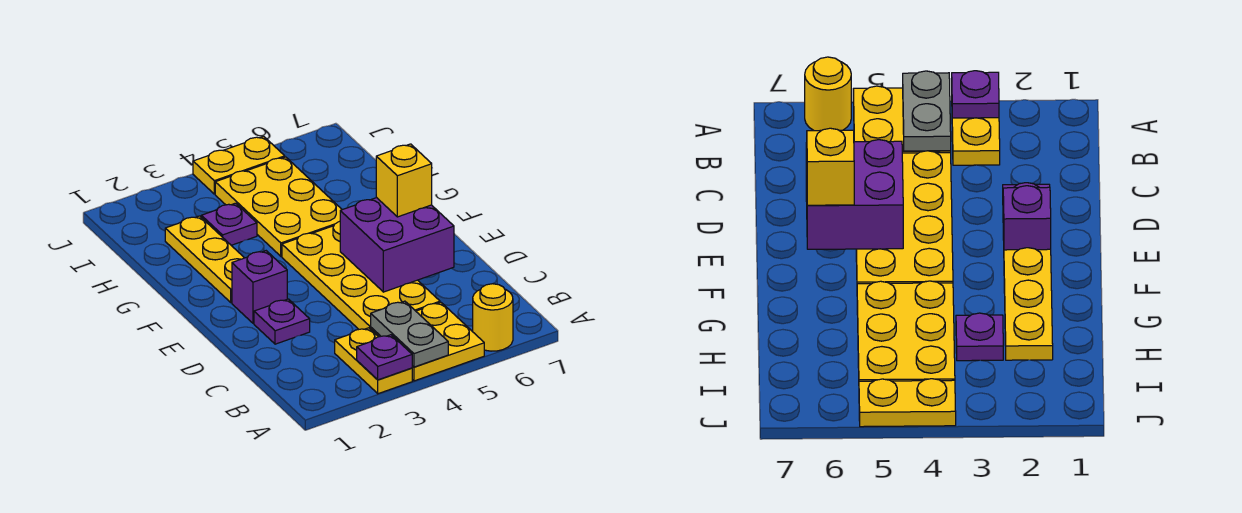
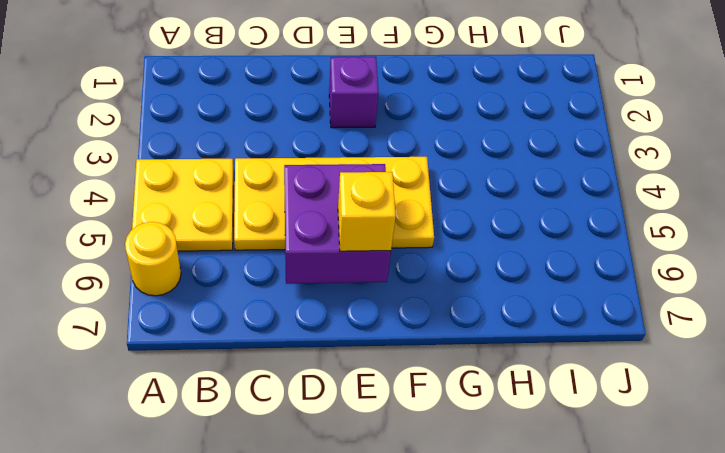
none -> yellow 1x2 plate [335,328,412,394]
none -> purple 1x1 plate [254,299,310,344]
none -> yellow 1x3 plate [165,216,244,303]

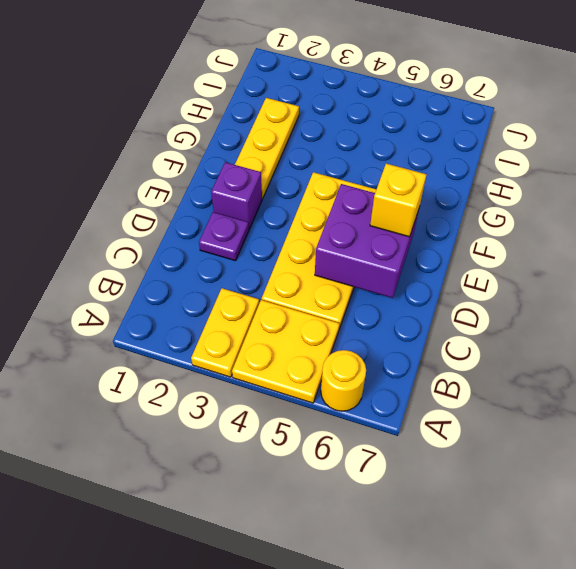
none -> yellow 2x3 plate [215,157,342,256]
none -> purple 1x1 plate [201,203,257,245]
none -> yellow 1x2 plate [193,136,285,194]

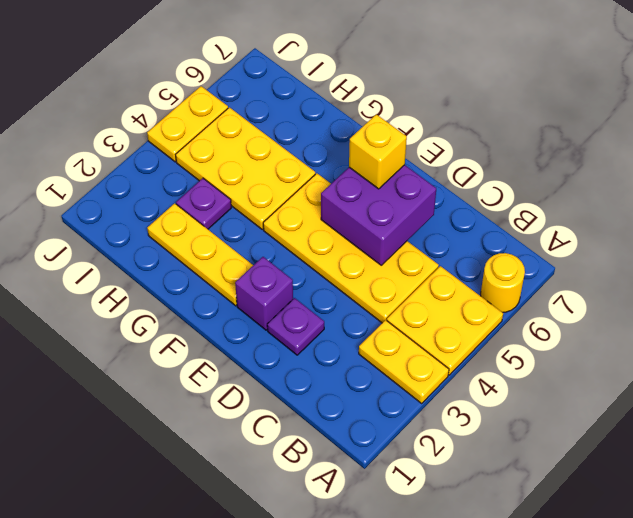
none -> purple 1x1 plate [357,335,412,380]
none -> grey 1x2 plate [371,301,448,367]

